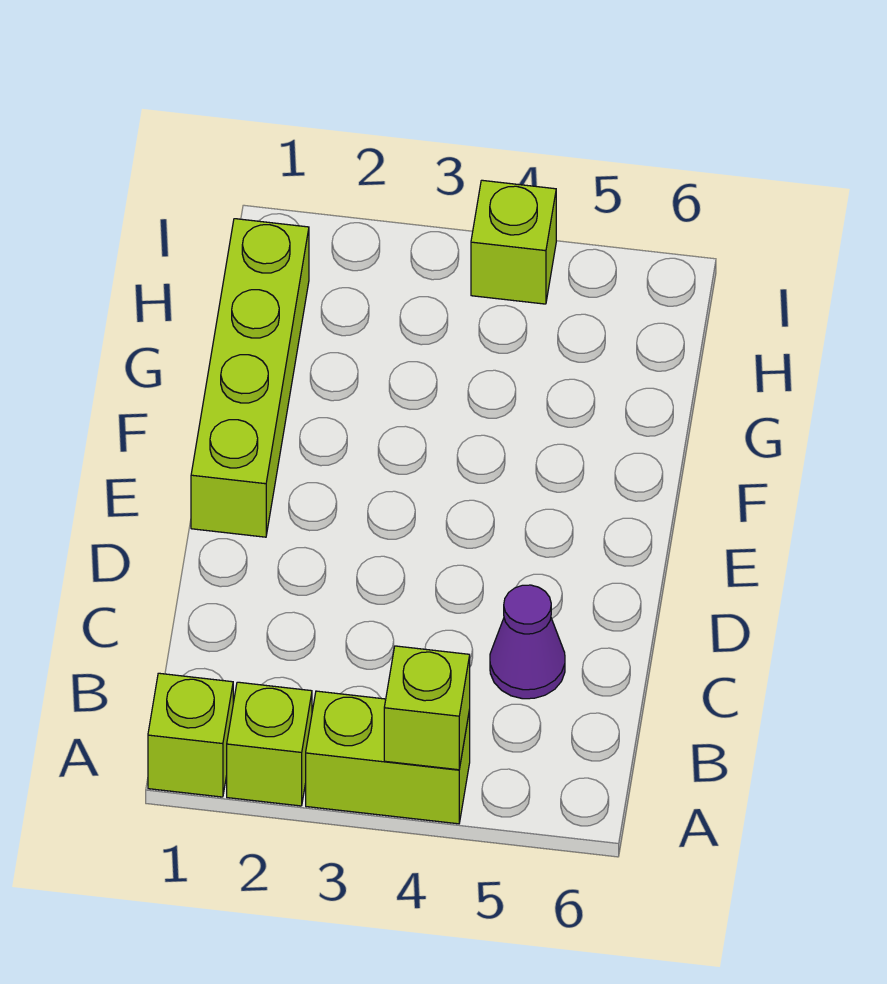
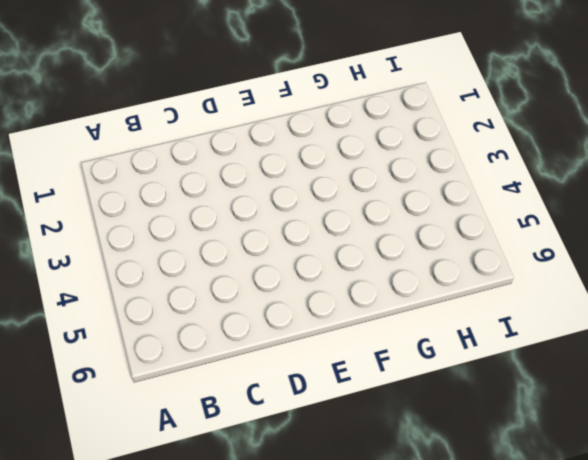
none -> lime 1x1 brick [148,673,233,797]
none -> lime 1x1 brick [227,682,312,806]

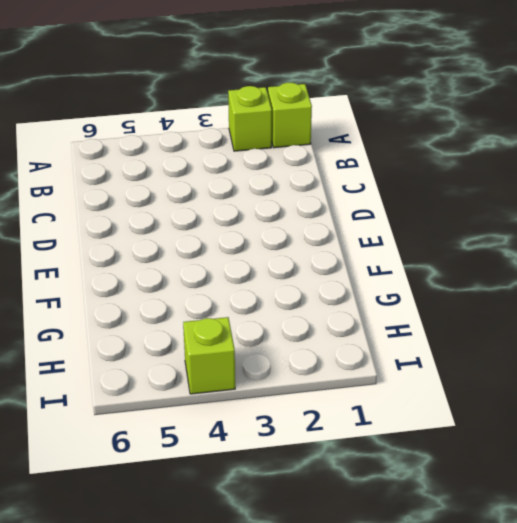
none -> lime 1x2 brick [306,691,470,824]
none -> purple 1x1 cone [490,585,565,699]

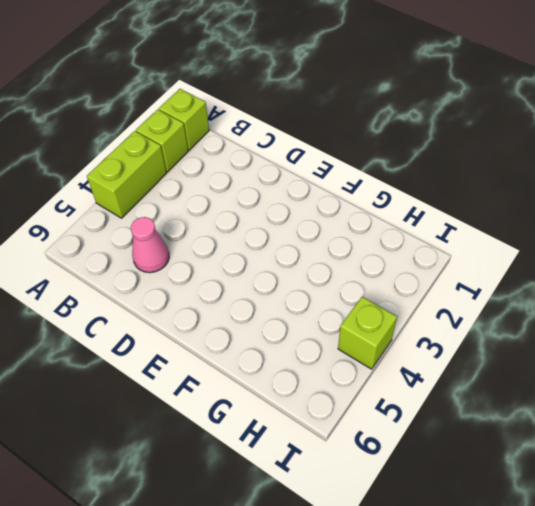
pink 1x1 cone [131,217,169,273] -> purple 1x1 cone [490,585,565,699]
none -> lime 1x4 brick [191,219,309,537]
none -> lime 1x1 brick [384,646,470,770]

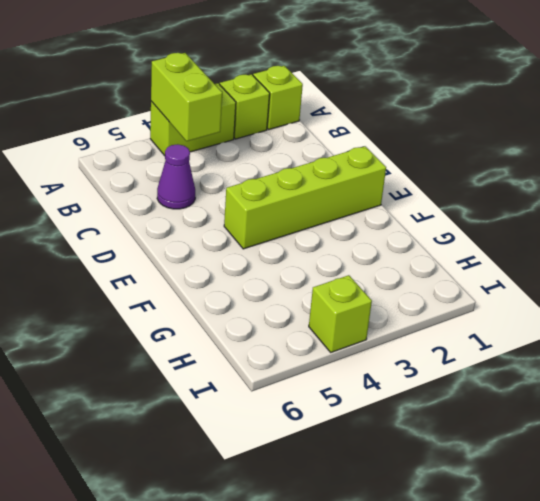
lime 1x2 brick [151,53,222,141] -> lime 1x1 brick [384,646,470,770]
lime 1x4 brick [224,146,386,249] -> lime 1x4 brick turned to [191,219,309,537]

